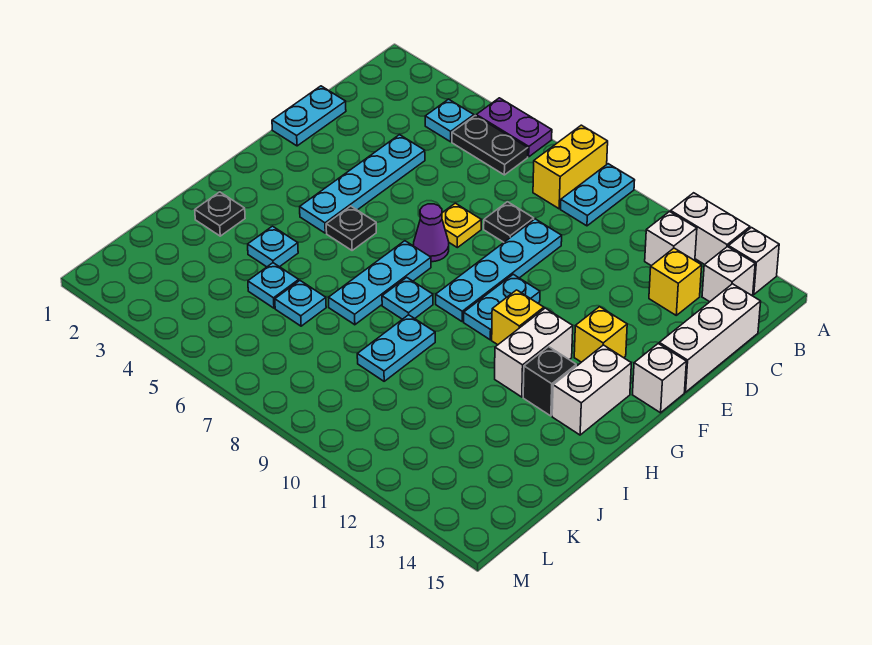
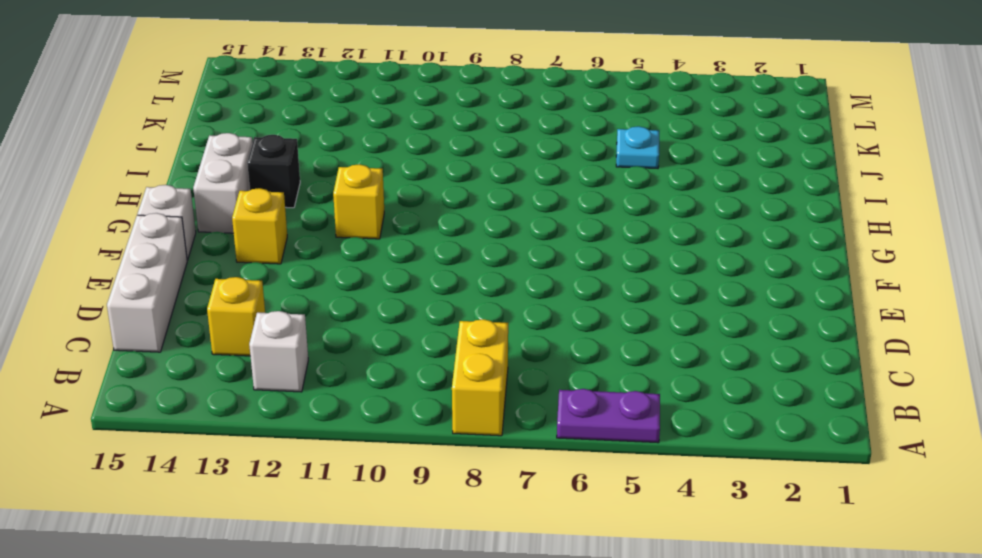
none -> cyan 1x2 plate [561,164,635,226]
none -> white 1x2 brick [671,193,750,265]
none -> white 1x1 brick [728,228,779,295]
none -> cyan 1x1 plate [425,99,474,142]

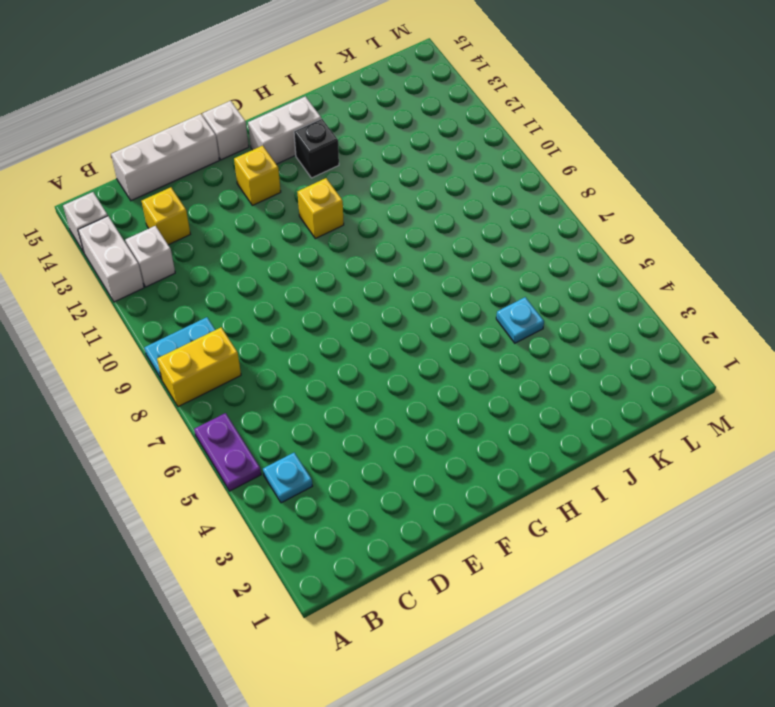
none -> black 1x2 plate [452,116,528,175]
none -> white 1x1 brick [702,247,755,302]
none -> cyan 1x2 plate [272,86,346,146]
none -> cyan 1x4 plate [300,135,425,233]

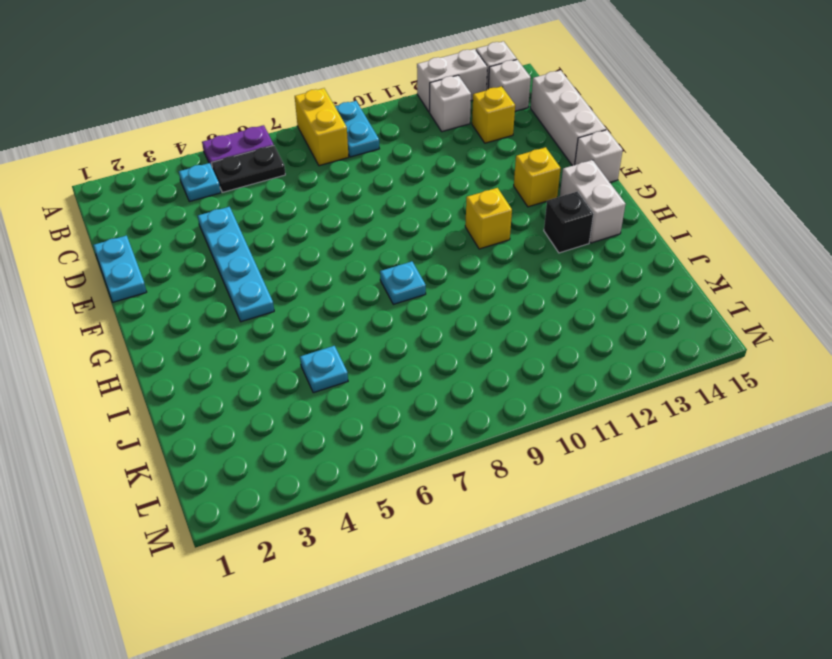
none -> black 1x1 plate [484,202,534,242]
none -> cyan 1x4 plate [436,219,562,321]
none -> yellow 1x1 plate [442,203,481,248]
none -> purple 1x1 cone [414,204,449,262]

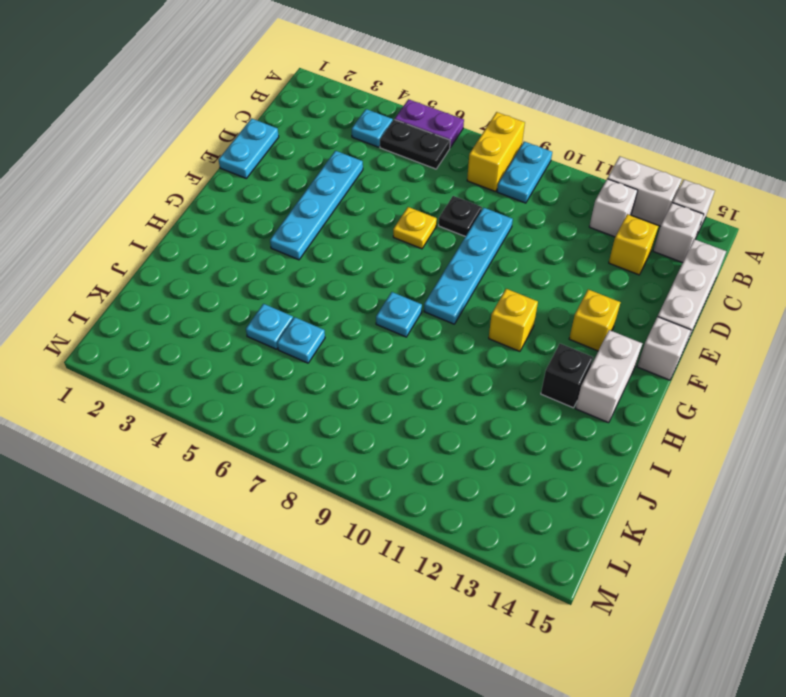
none -> purple 1x1 cone [414,204,449,262]
none -> cyan 1x2 plate [464,274,540,340]
none -> black 1x1 plate [326,206,376,251]
none -> cyan 1x3 plate [329,241,431,325]

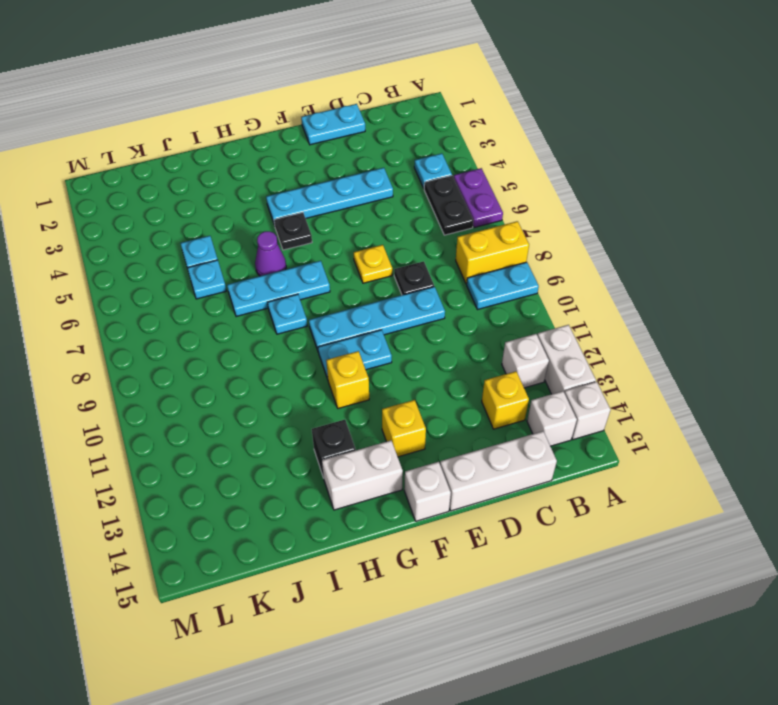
purple 1x1 cone [255,231,286,276] -> purple 1x1 cone moved to [414,204,449,262]
none -> white 1x2 brick [495,308,573,397]
none -> black 1x1 plate [195,192,245,236]
none -> cyan 1x1 plate [248,226,298,267]
none -> cyan 1x2 plate [357,315,435,381]

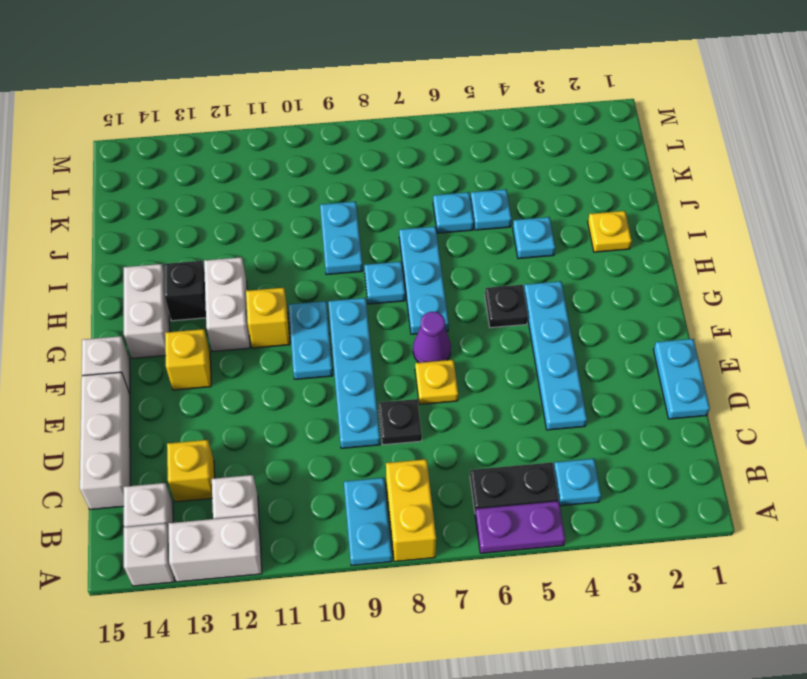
yellow 1x1 plate [588,211,632,252] -> black 1x1 plate [195,192,245,236]

